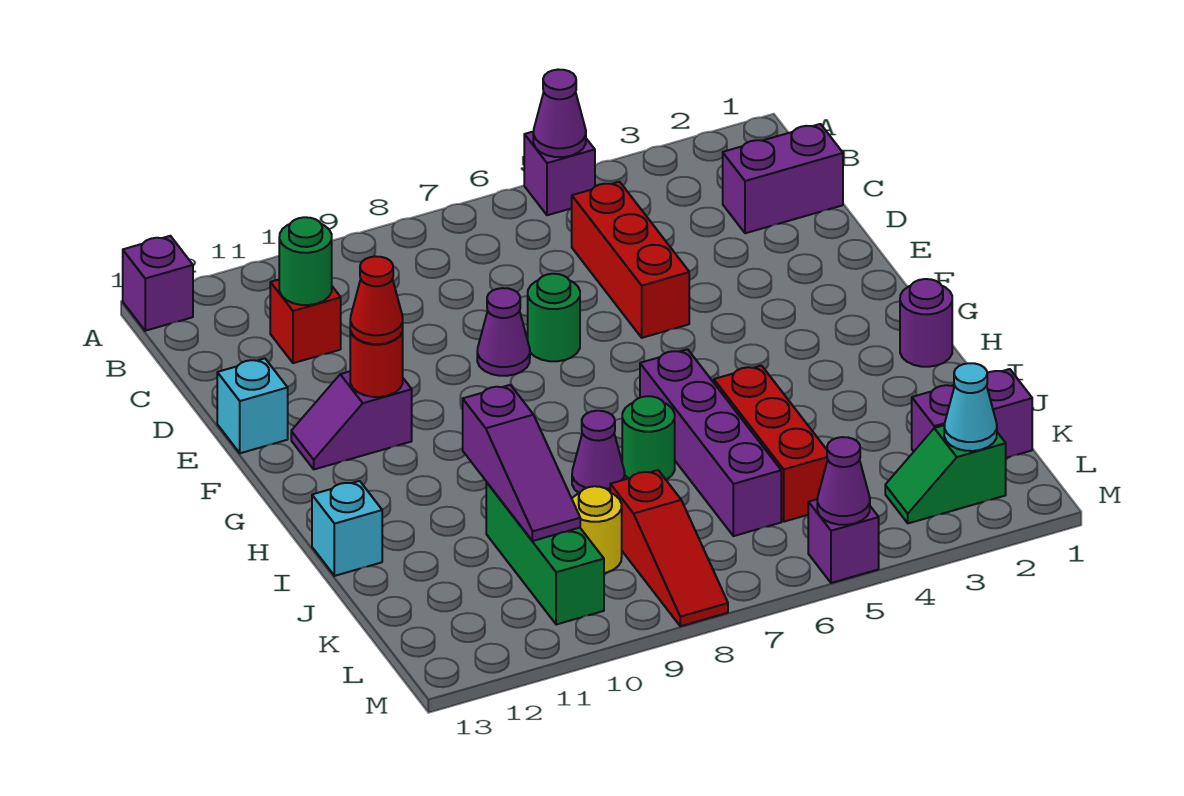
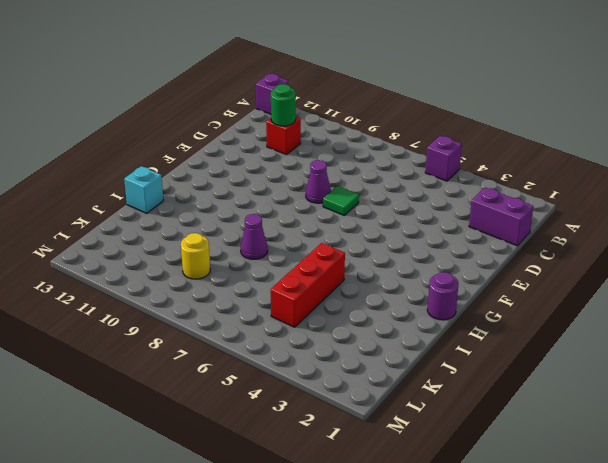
green 1x1 tile [323,186,359,216] -> green 1x1 round brick [528,274,580,361]
none -> red 1x3 brick [571,182,689,338]
none -> cyan 1x1 brick [217,358,288,453]
none -> purple 1x2 slope [291,371,412,469]

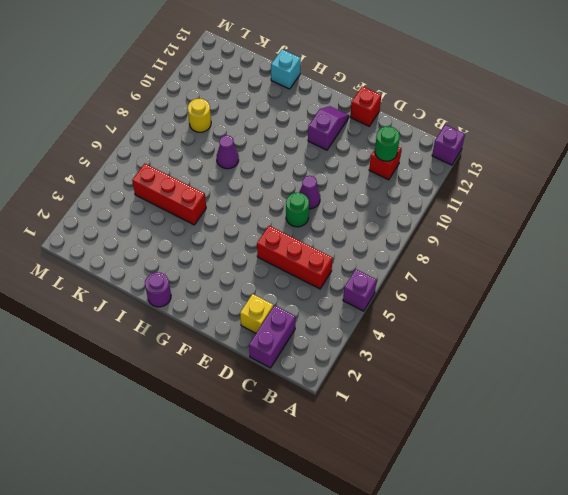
yellow 1x1 brick [240,294,273,333] -> none
red 1x1 brick [350,86,381,126] -> cyan 1x1 brick [217,358,288,453]
none -> purple 1x4 brick [640,349,781,536]
none -> green 1x1 round brick [622,396,675,480]
none -> green 1x3 brick [486,482,604,625]

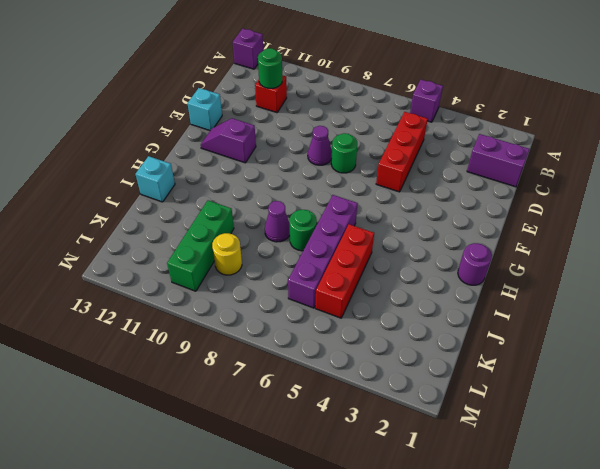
none -> purple 1x2 brick [912,369,1032,458]
none -> red 1x3 slope [610,470,728,626]
none -> green 1x2 slope [885,425,1006,523]

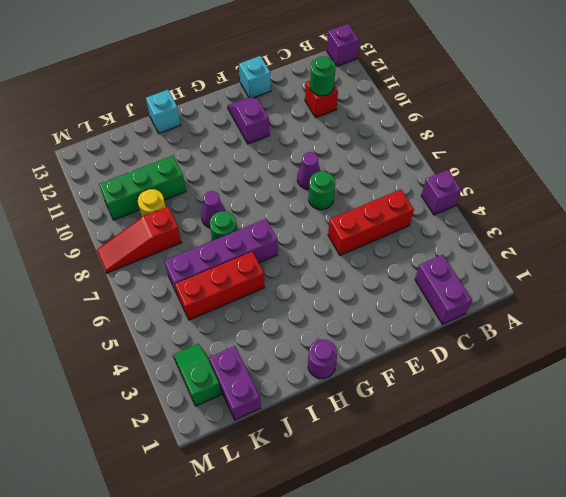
none -> purple 1x1 brick [808,499,879,583]
none -> purple 1x1 cone [533,69,586,157]
none -> red 1x1 round brick [350,331,403,397]

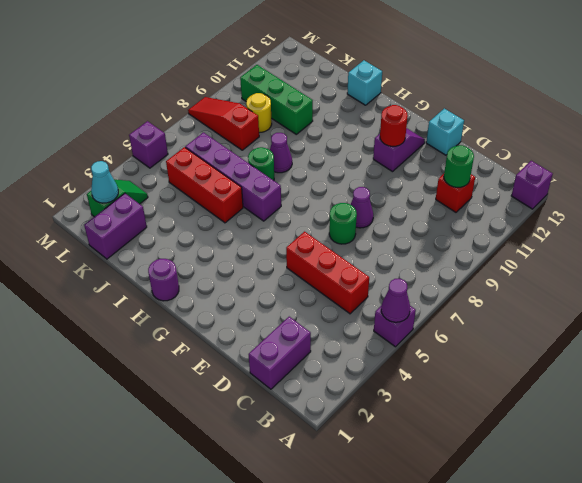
none -> purple 1x3 slope [463,385,580,541]
none -> purple 1x1 cone [817,437,870,525]
none -> red 1x1 cone [350,256,403,344]

